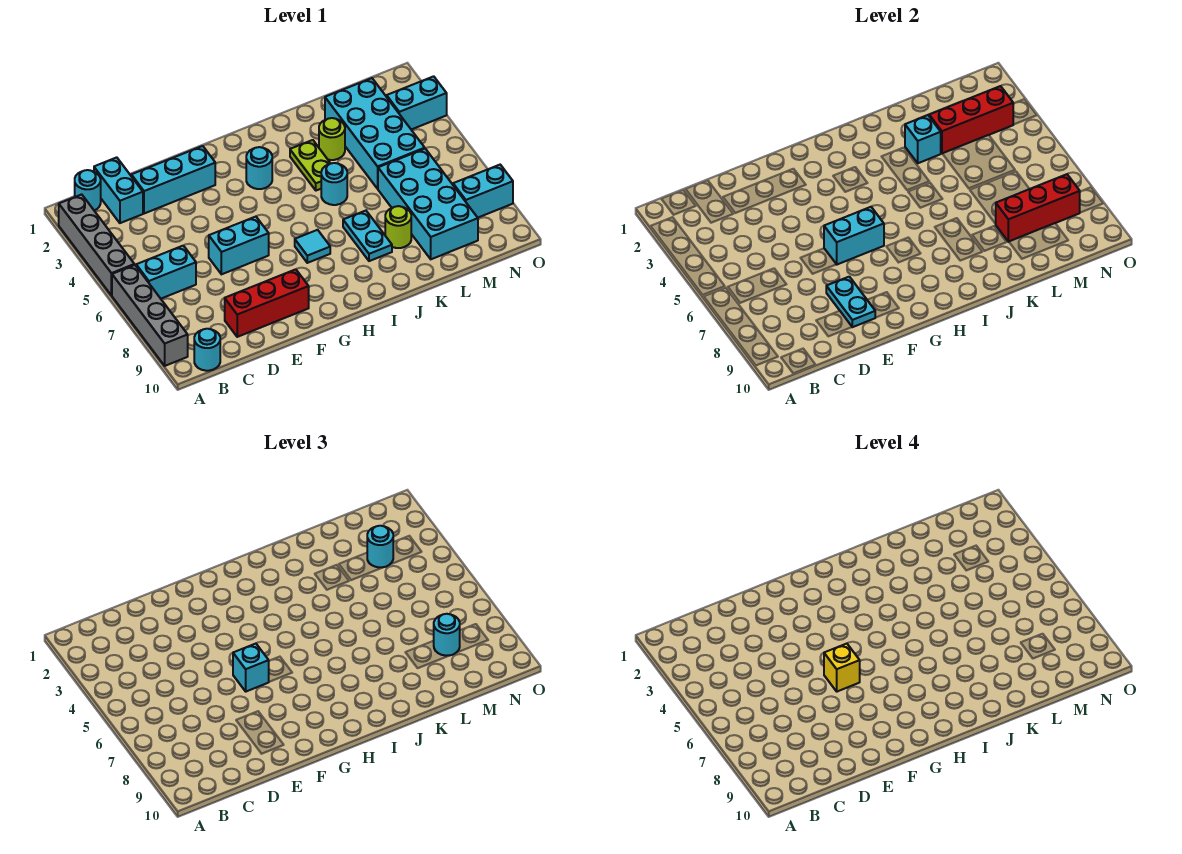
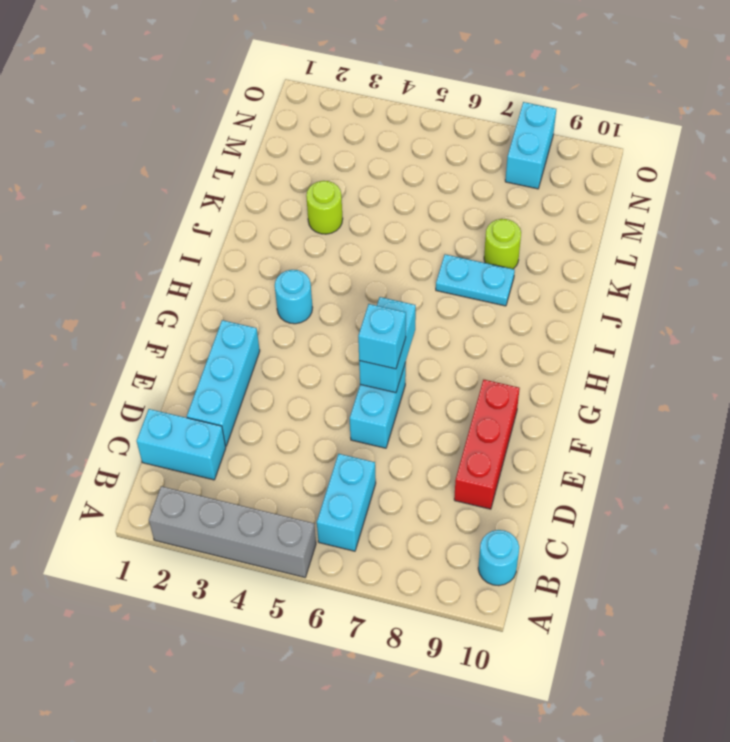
none -> grey 1x4 brick [112,265,188,366]
none -> cyan 1x1 round brick [75,170,101,211]
none -> cyan 1x1 tile [295,230,330,263]

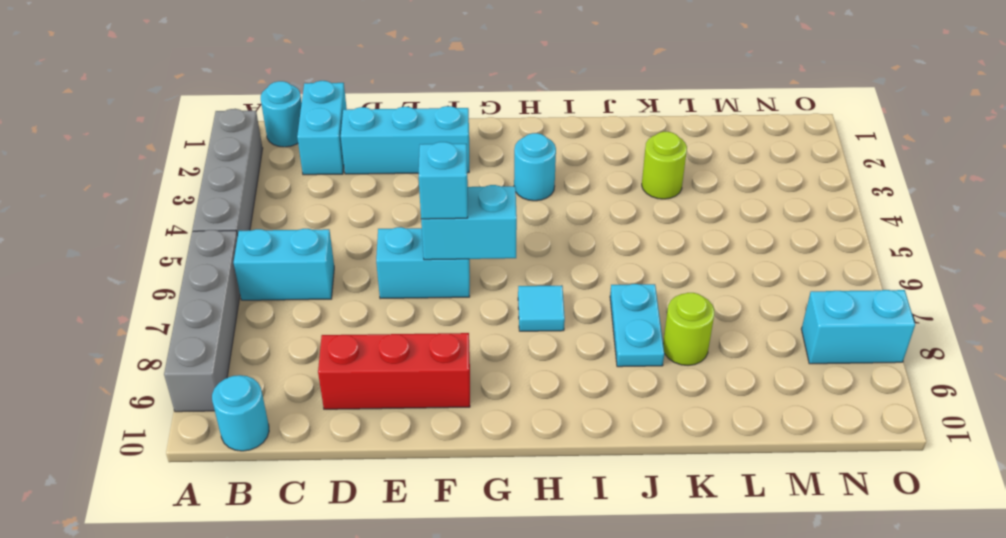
none -> lime 1x2 plate [290,140,331,191]
none -> cyan 1x1 round brick [321,163,347,205]
none -> cyan 2x4 brick [325,78,425,189]

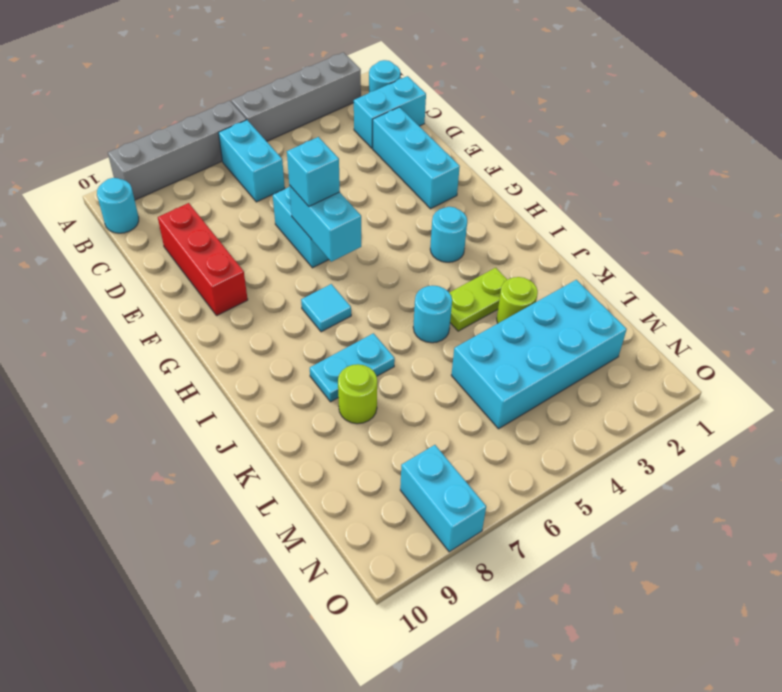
none -> cyan 2x4 brick [378,149,478,259]
none -> cyan 1x2 brick [387,76,447,130]
none -> cyan 1x2 plate [826,277,875,327]

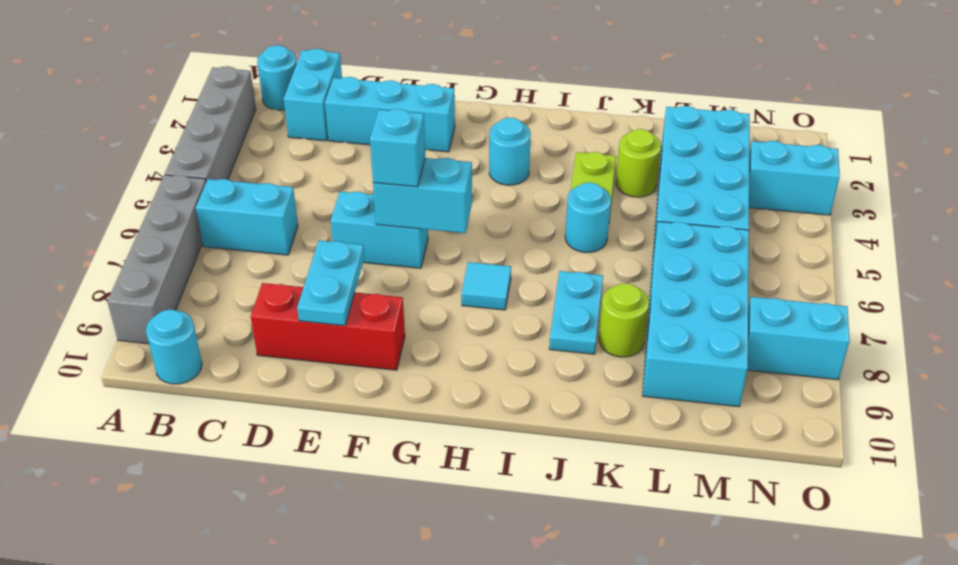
none -> cyan 1x1 brick [905,115,941,163]
none -> red 1x3 brick [929,86,1013,154]
none -> red 1x3 brick [996,174,1080,242]

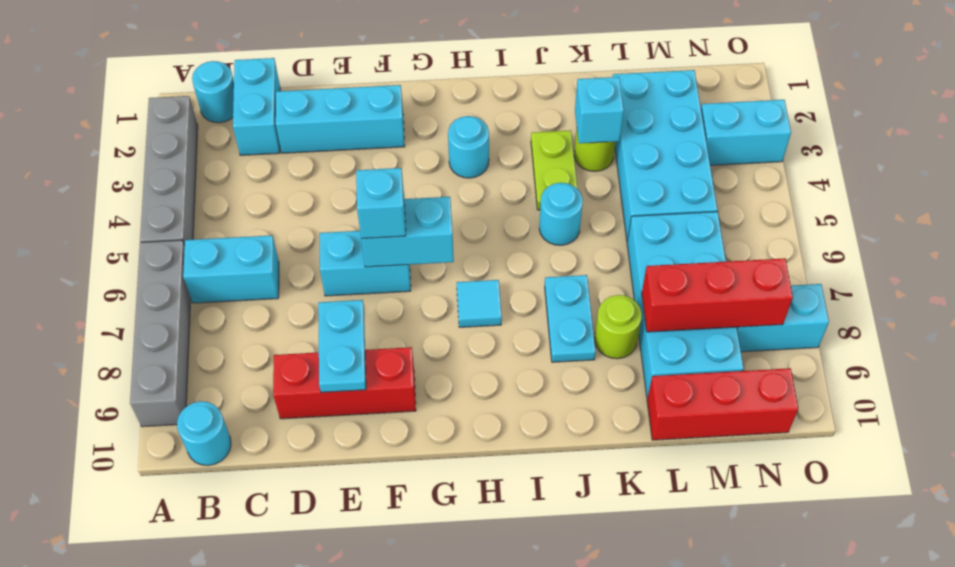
red 1x3 brick [647,368,798,440] -> red 1x3 brick moved to [929,86,1013,154]
none -> cyan 1x1 round brick [367,526,393,568]
none -> cyan 1x1 round brick [434,614,460,656]
none -> yellow 1x1 brick [824,644,860,692]

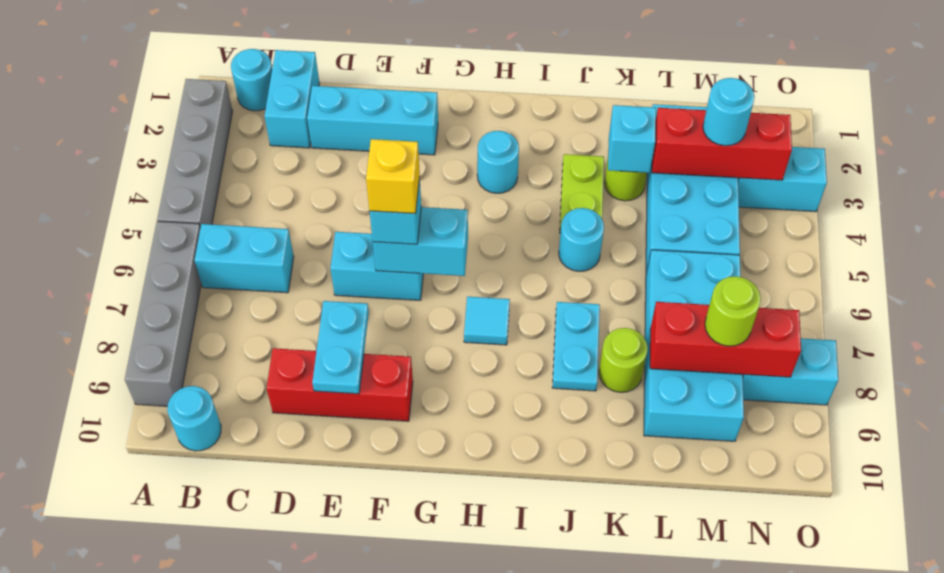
lime 1x1 round brick [705,276,761,346] -> cyan 1x1 round brick [434,614,460,656]

